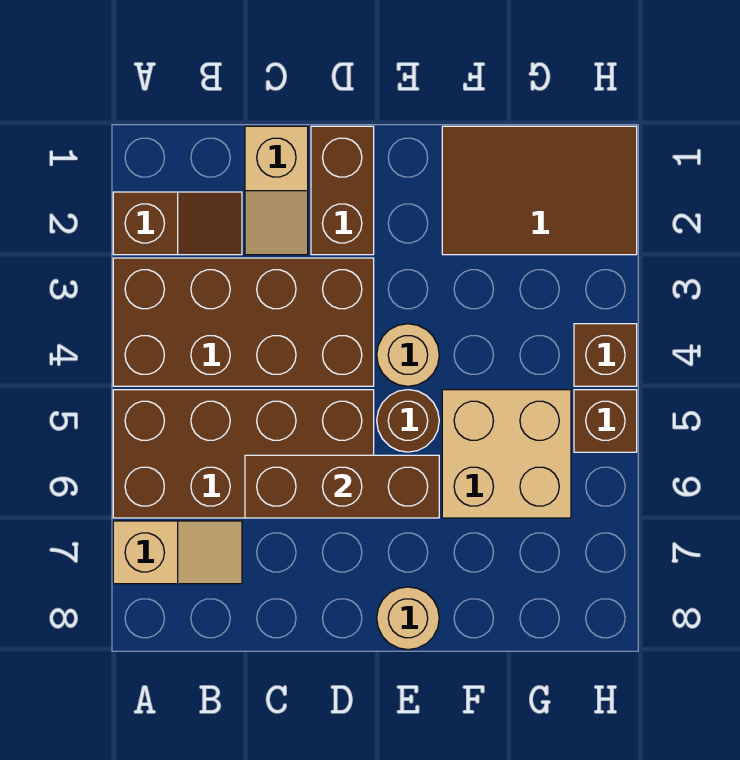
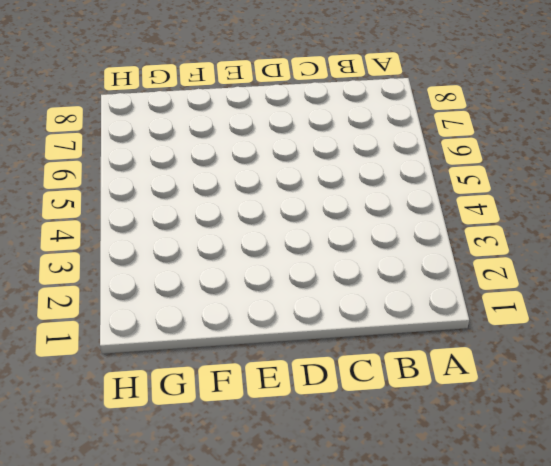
none -> brown 1x2 slope [113,192,242,255]
none -> brown 2x4 brick [113,258,374,386]
none -> brown 2x4 brick [113,390,374,518]

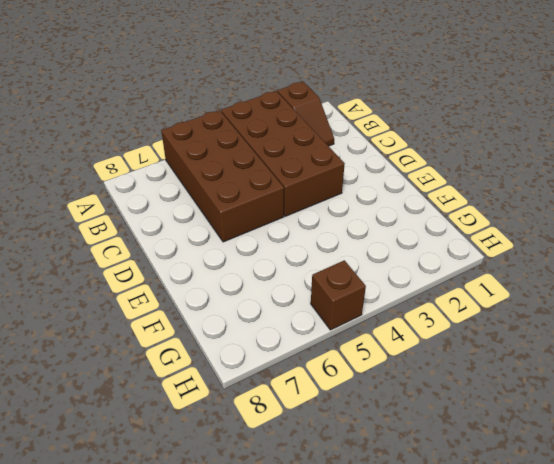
none -> tan 1x2 slope [113,521,242,584]
none -> tan 1x2 slope [245,126,308,255]
none -> brown 1x2 brick [311,126,374,255]

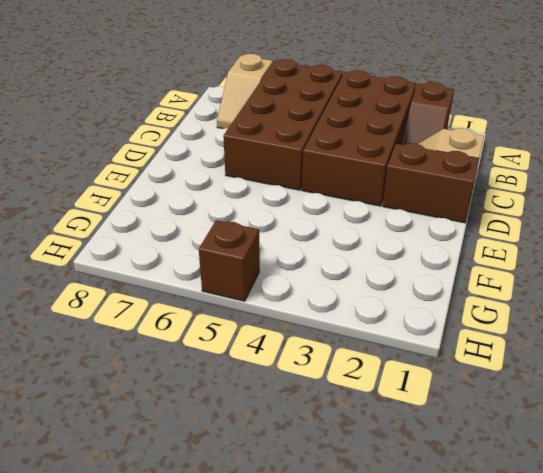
none -> tan 1x1 round brick [377,324,439,386]
none -> brown 1x1 round brick [377,390,439,452]
none -> tan 1x1 round brick [377,587,439,650]

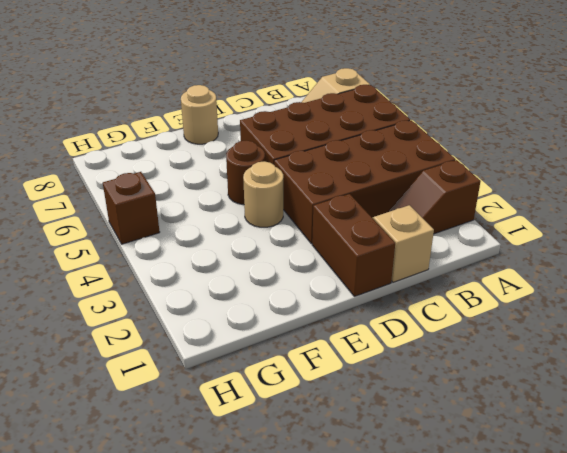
none -> brown 2x3 tile [442,126,637,255]
none -> tan 2x2 brick [442,390,571,518]
none -> brown 1x1 brick [574,324,637,386]

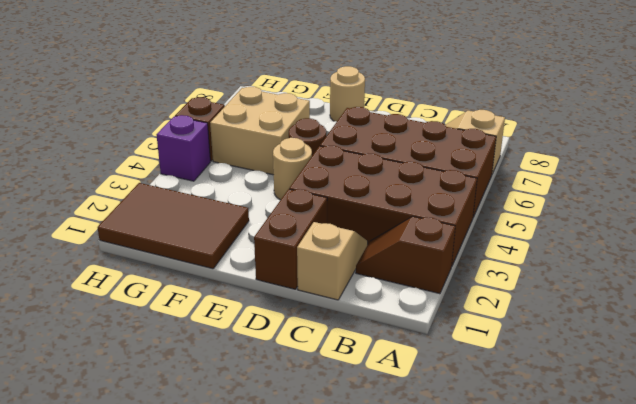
purple 1x1 brick [156,115,210,181] -> brown 1x1 brick [574,324,637,386]
none -> brown 1x3 brick [245,455,439,518]

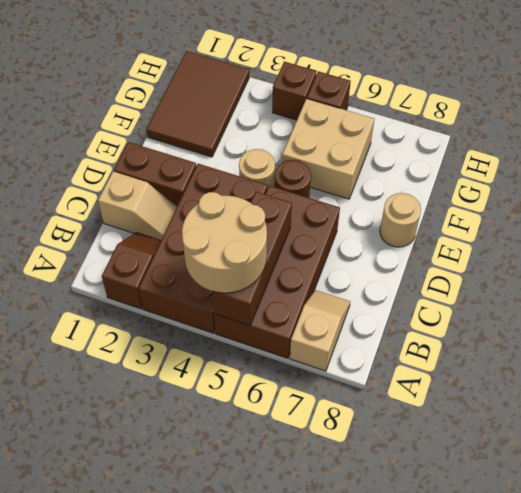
tan 2x2 round brick [182,192,267,293] -> none
brown 1x3 brick [212,192,292,325] -> brown 1x3 brick moved to [245,455,439,518]

